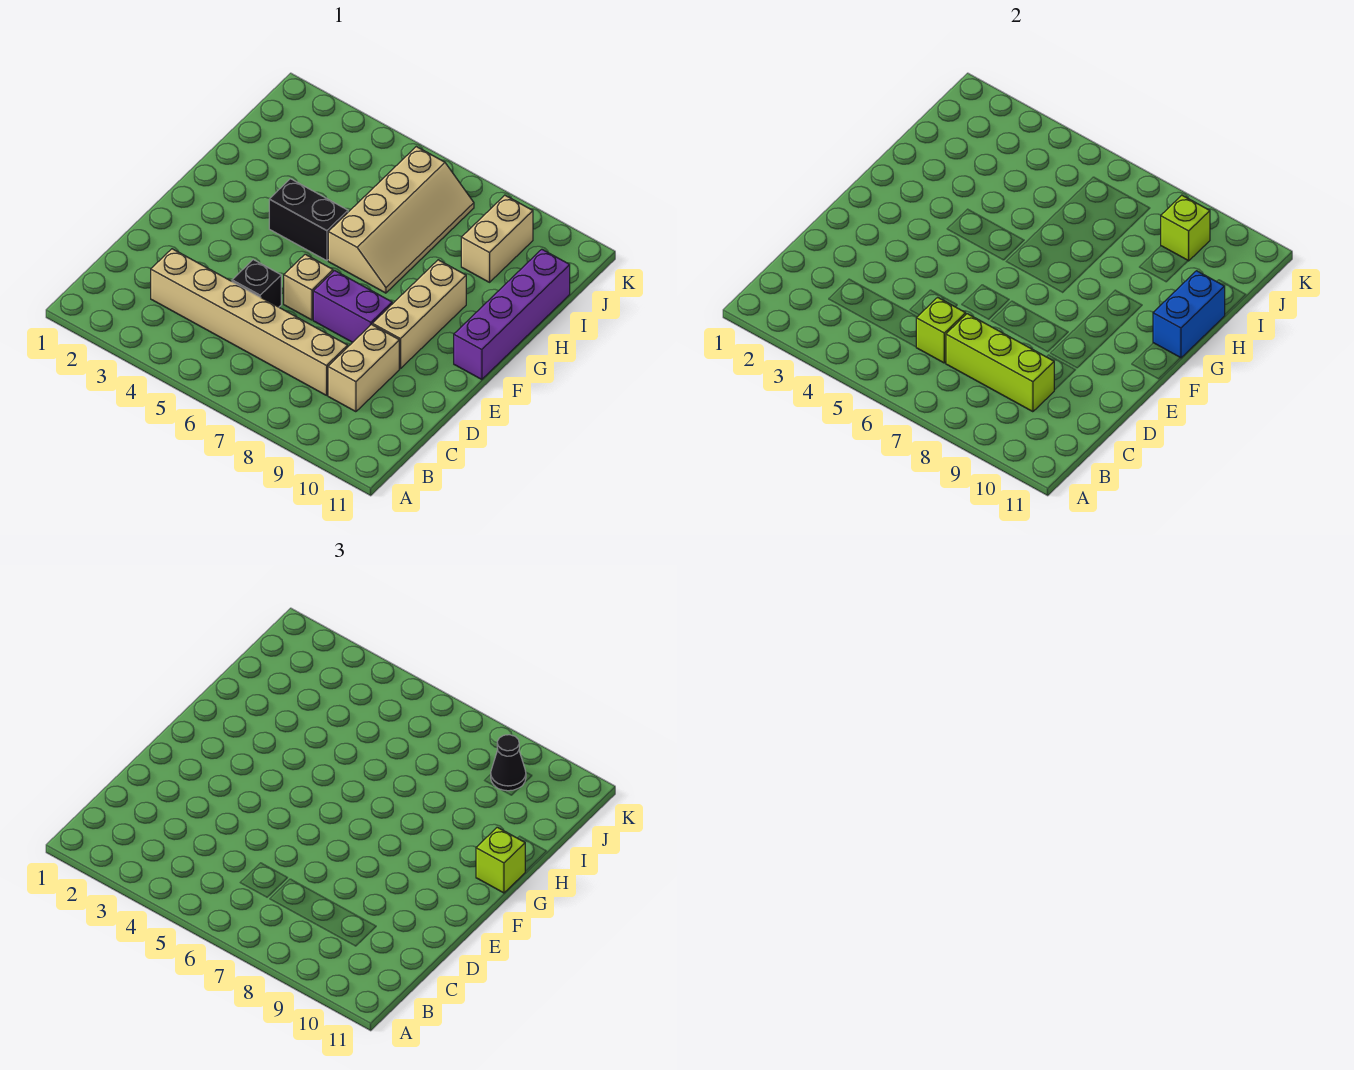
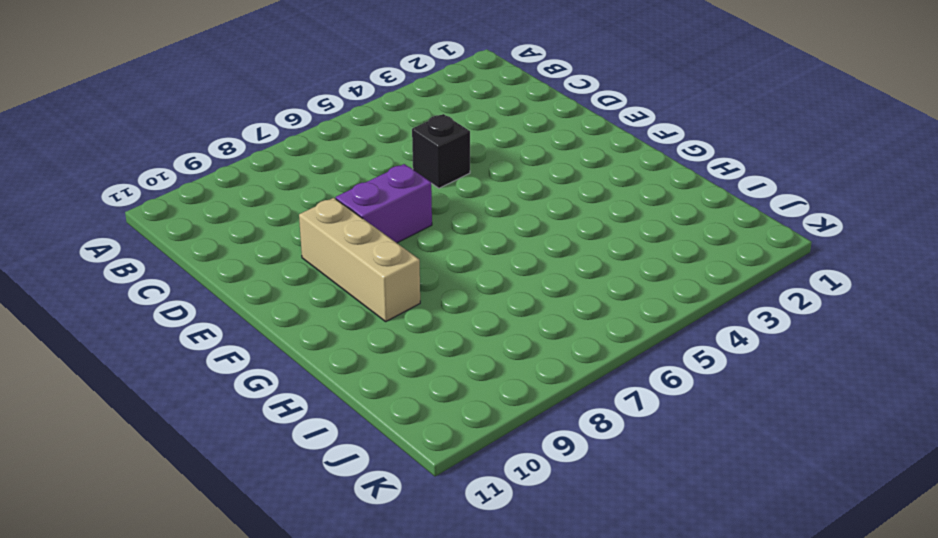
none -> tan 1x6 brick [151,249,348,395]
none -> tan 1x2 brick [328,325,399,412]
none -> tan 1x1 brick [284,254,333,320]

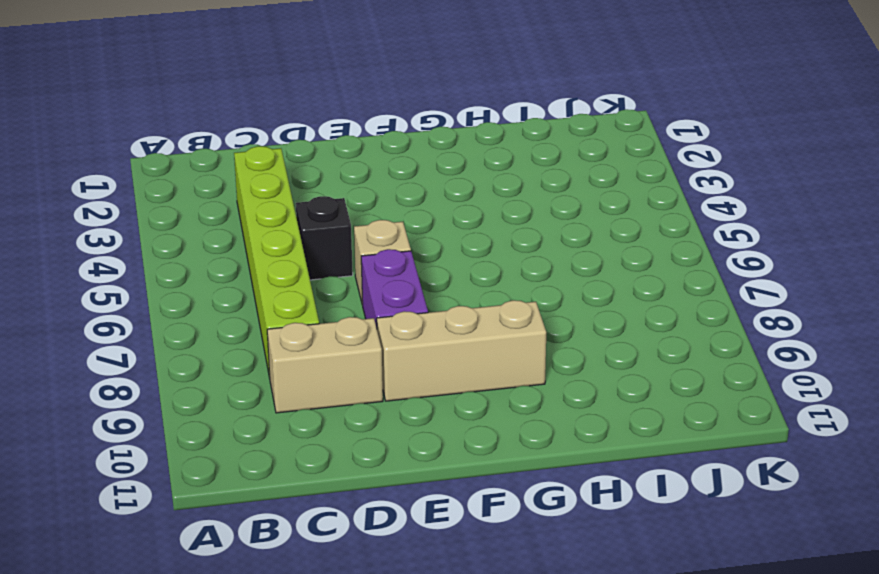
lime 1x6 brick [234,146,319,378] -> tan 1x6 brick [151,249,348,395]
none -> purple 1x4 brick [454,249,570,380]
none -> black 1x2 brick [269,179,348,261]
none -> tan 2x4 slope [328,147,474,293]

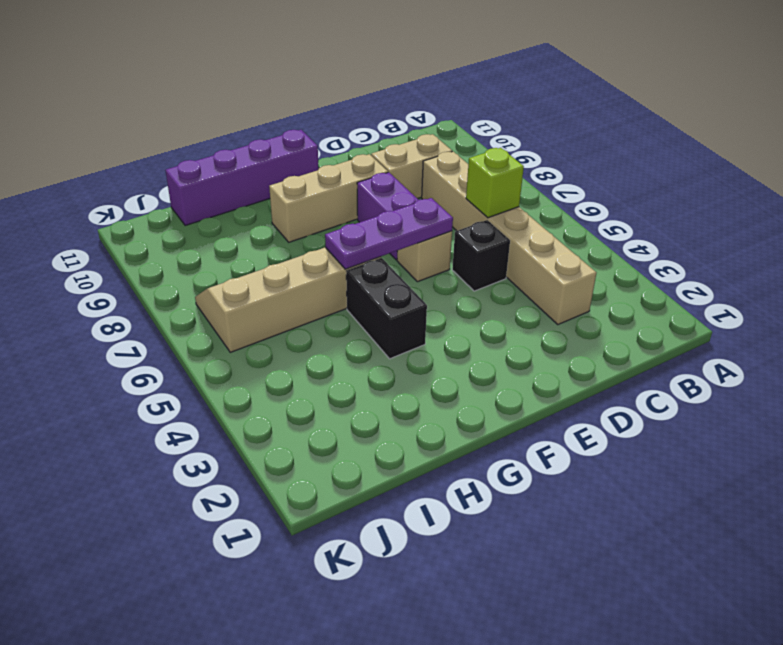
purple 1x3 plate [325,198,453,269] -> none
none -> tan 1x2 brick [461,195,533,282]
none -> lime 1x3 brick [946,314,1054,412]
none -> blue 1x2 brick [1153,271,1225,358]

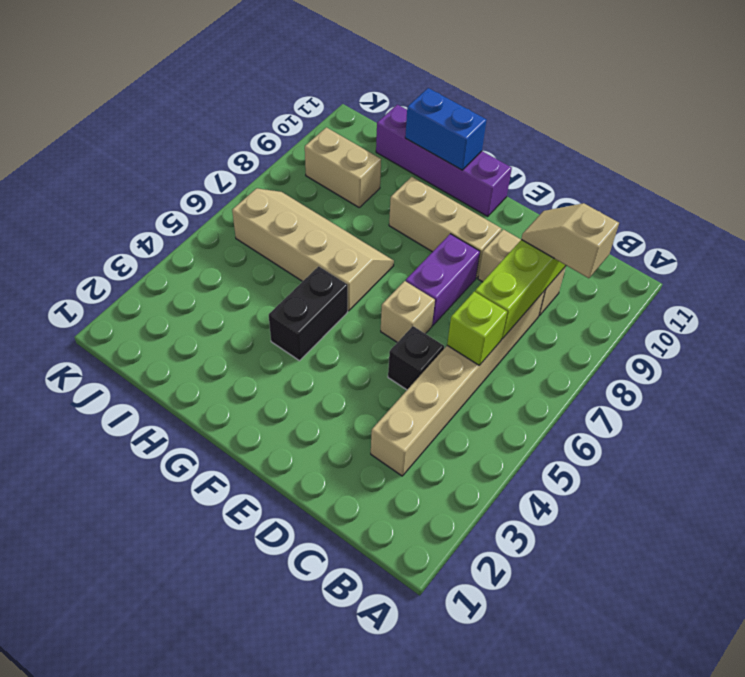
tan 1x2 slope [521,203,619,278] -> none
none -> lime 1x1 brick [1161,195,1210,261]
none -> lime 1x1 brick [476,827,525,893]
none -> black 1x1 cone [491,735,526,791]

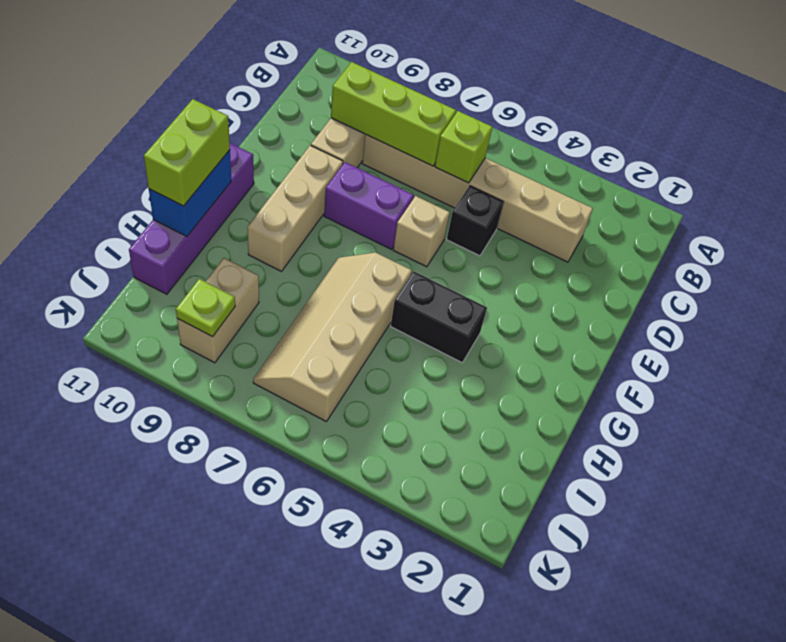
lime 1x2 brick [144,99,230,206] -> lime 1x1 brick [476,827,525,893]
lime 1x1 plate [176,279,235,337] -> lime 1x1 brick [1161,195,1210,261]
none -> black 1x1 cone [491,735,526,791]

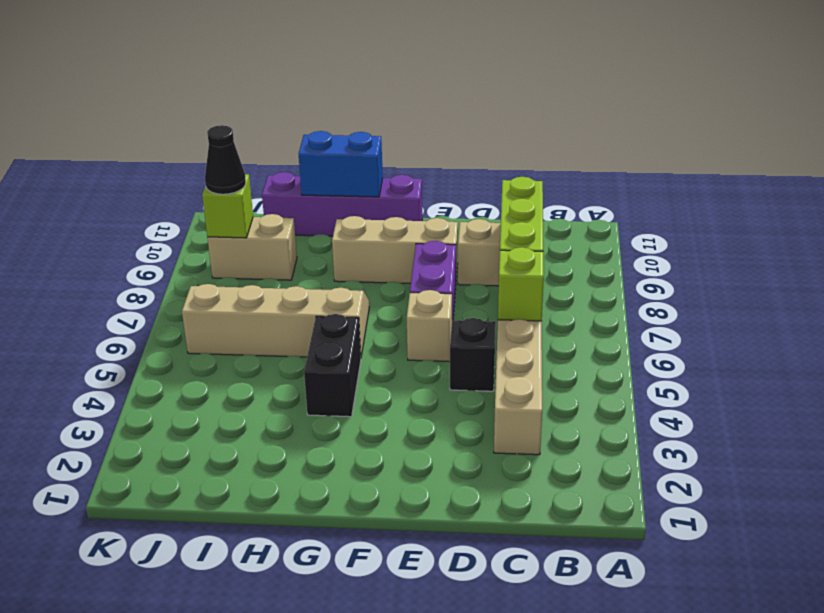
none -> lime 1x1 brick [476,827,525,893]

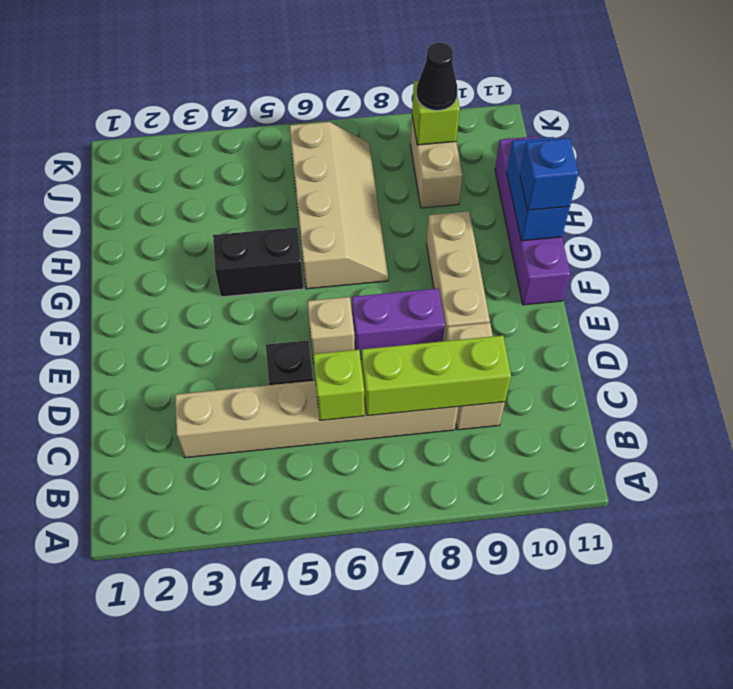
blue 1x1 brick [520,138,579,210] -> lime 1x1 brick [476,827,525,893]

